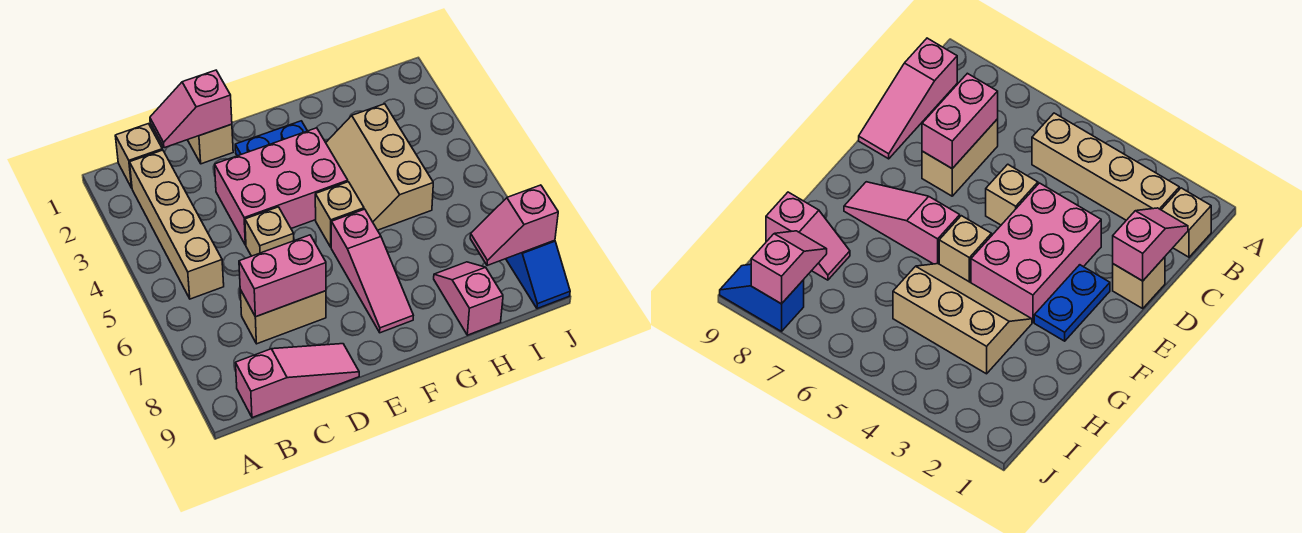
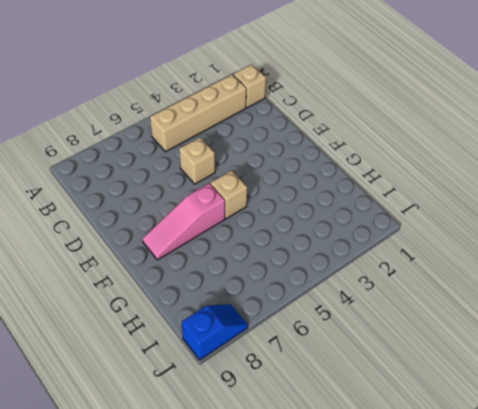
blue 1x2 slope [181,304,248,360] -> blue 1x2 slope turned to [506,240,570,309]
none -> pink 1x3 slope [236,344,359,418]
none -> tan 1x2 brick [240,290,326,344]
none -> tan 1x1 brick [188,124,233,164]

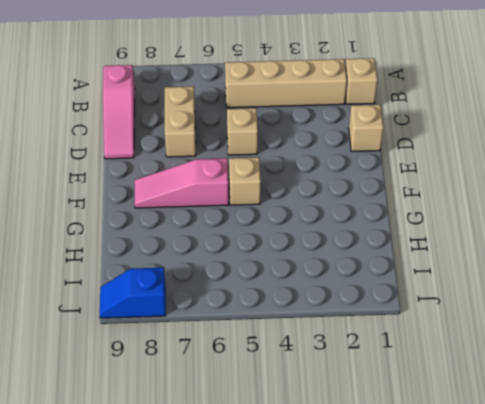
none -> pink 2x3 brick [215,128,348,245]
none -> blue 1x2 plate [235,121,307,156]
none -> tan 2x3 slope [326,104,433,230]

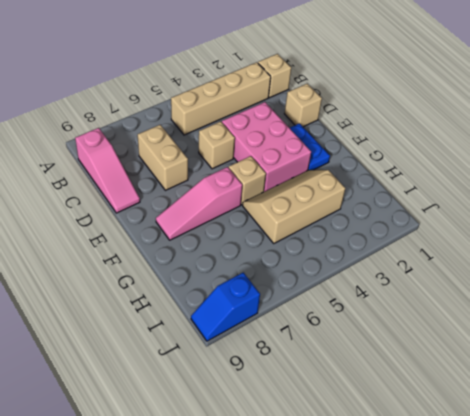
none -> pink 1x2 slope [434,262,503,335]
none -> pink 1x2 slope [150,70,232,148]
none -> pink 1x2 brick [239,235,326,317]

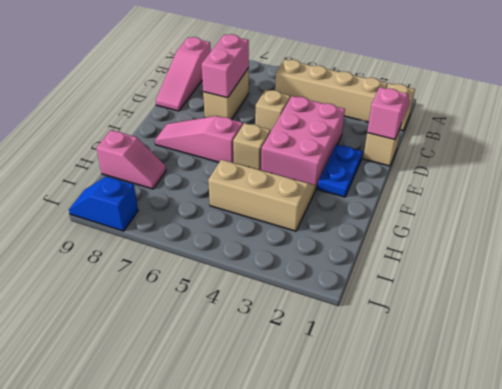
none -> pink 1x2 slope [470,185,558,266]

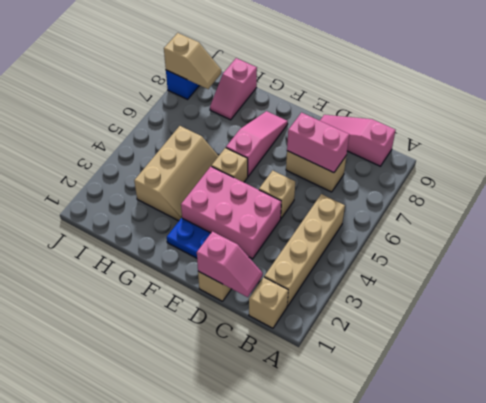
tan 1x2 slope [164,33,221,89] -> pink 1x2 slope [470,185,558,266]

